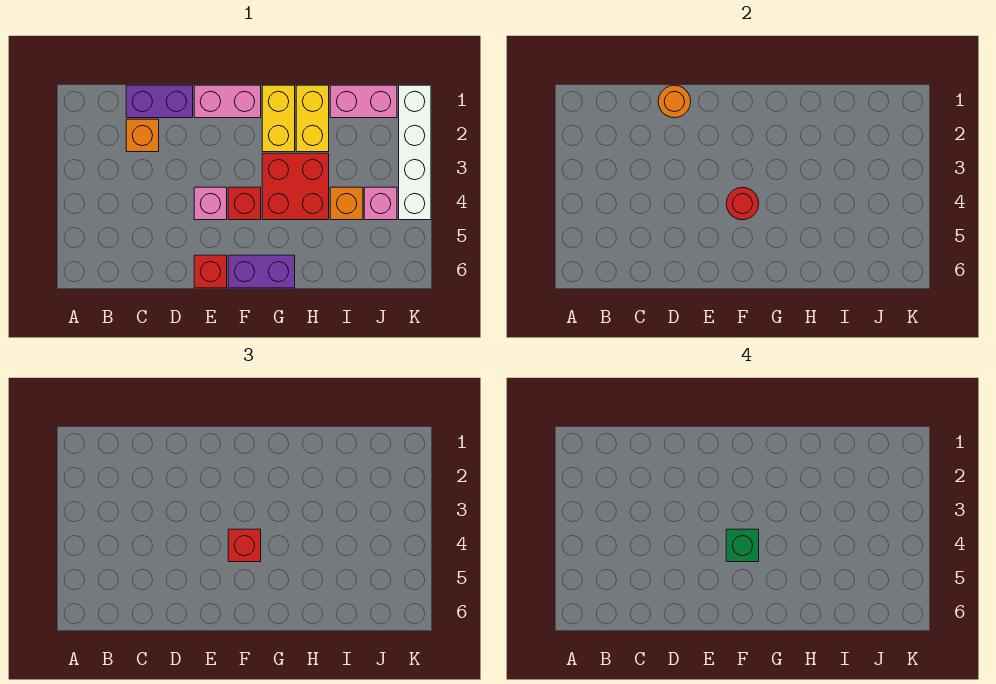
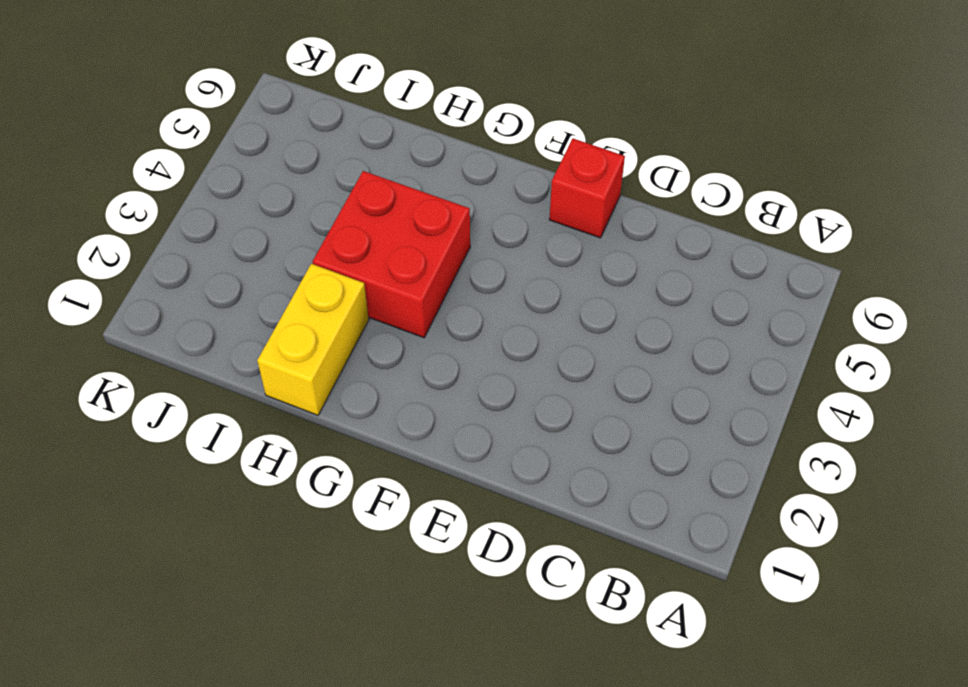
none -> purple 1x2 brick [126,85,193,118]
none -> orange 1x1 brick [126,119,159,152]
none -> pink 1x2 brick [194,85,261,118]

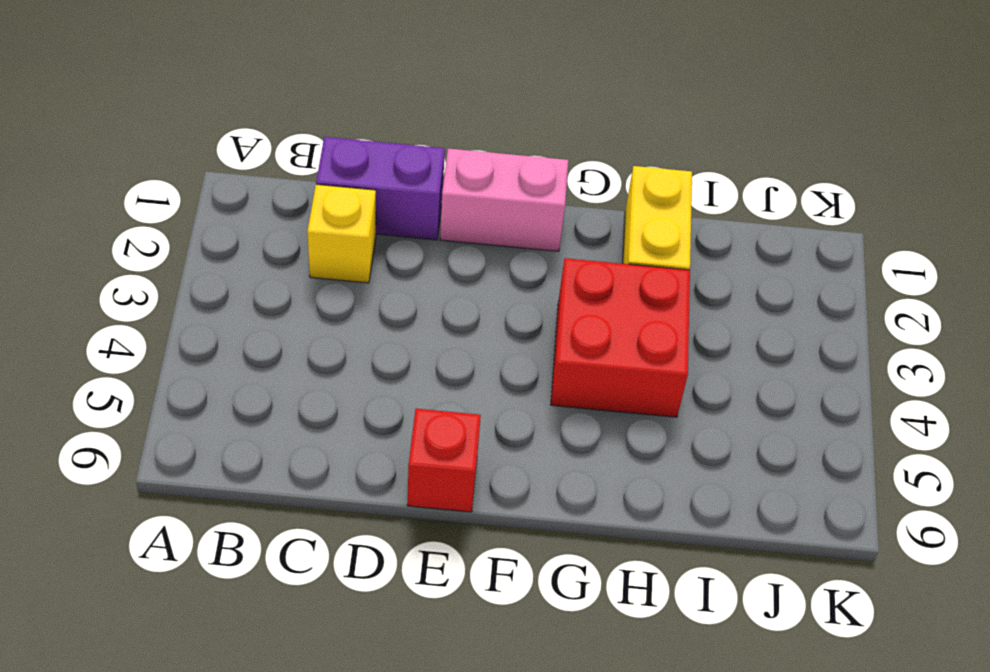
yellow 1x1 brick [307,184,376,283] -> orange 1x1 brick [126,119,159,152]
none -> pink 1x1 brick [194,187,227,220]
none -> red 1x1 brick [228,187,261,220]
none -> purple 1x2 brick [228,255,295,288]

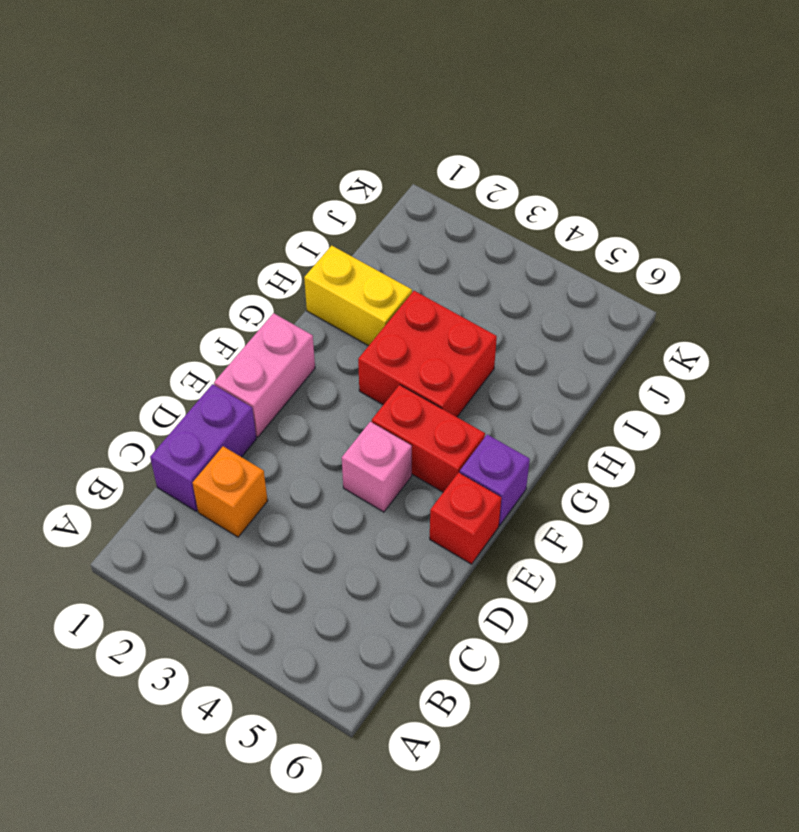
red 1x2 brick [372,385,485,492] -> red 1x1 brick [228,187,261,220]
purple 1x1 brick [460,435,530,525] -> purple 1x2 brick [228,255,295,288]
none -> yellow 1x2 brick [262,85,295,152]
none -> pink 1x2 brick [330,85,397,118]
none -> orange 1x1 brick [330,187,363,220]

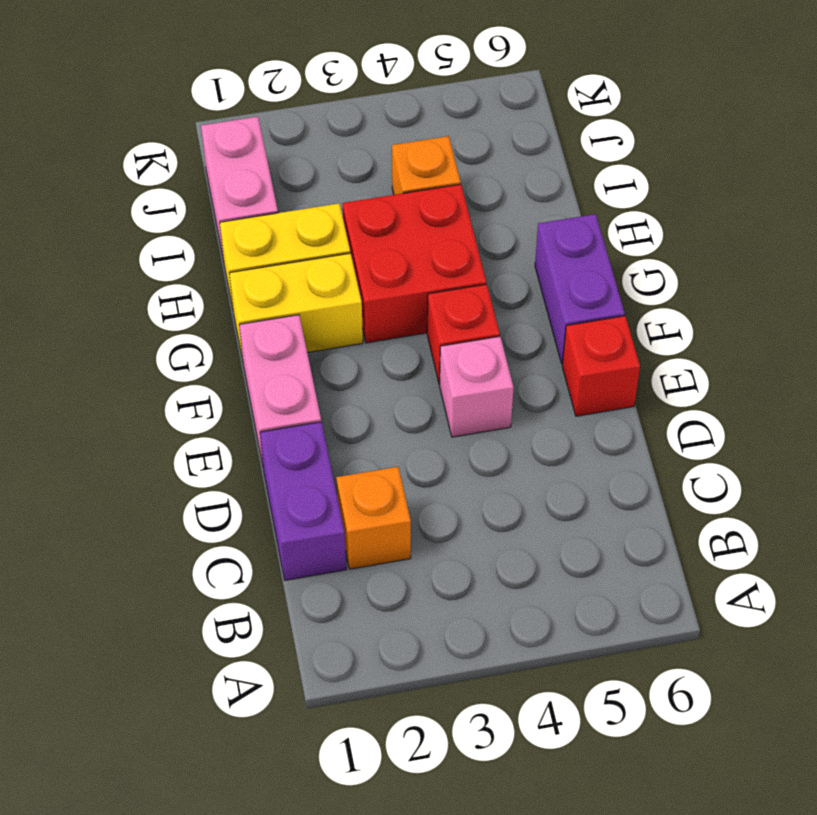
none -> pink 1x1 brick [364,187,397,220]
none -> white 1x4 brick [399,85,431,220]
none -> orange 1x1 round brick [658,85,691,118]

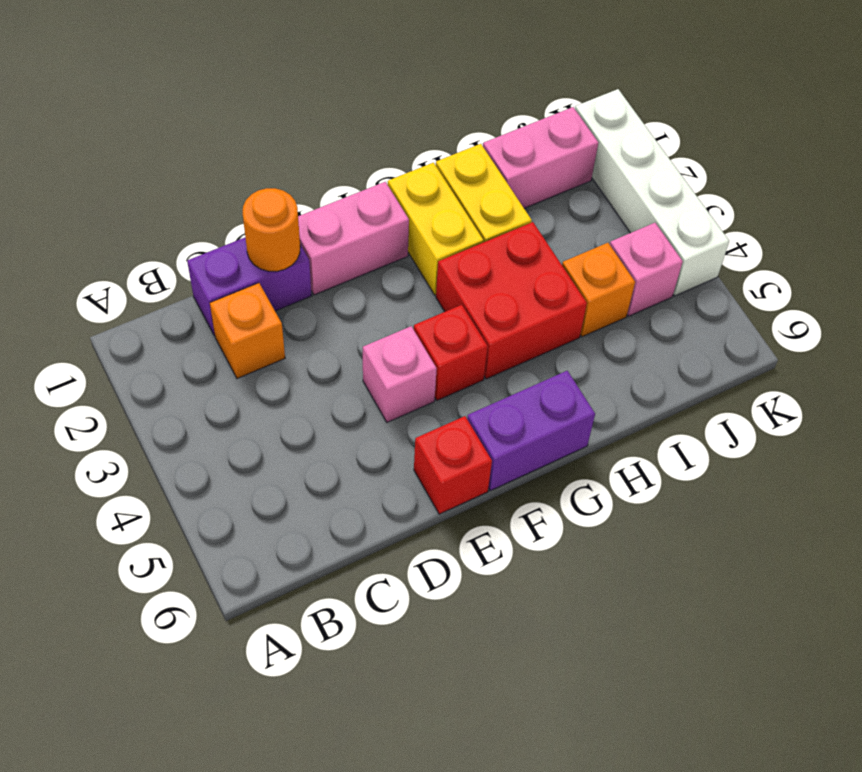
none -> red 1x1 round brick [726,187,759,220]
none -> red 1x1 brick [228,529,261,562]
none -> green 1x1 brick [726,529,759,562]

